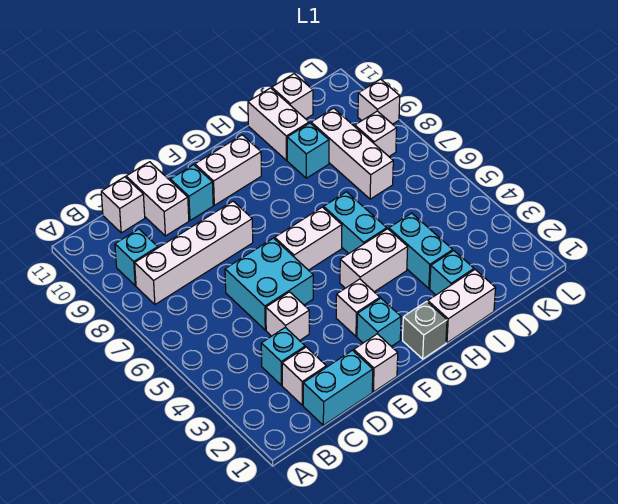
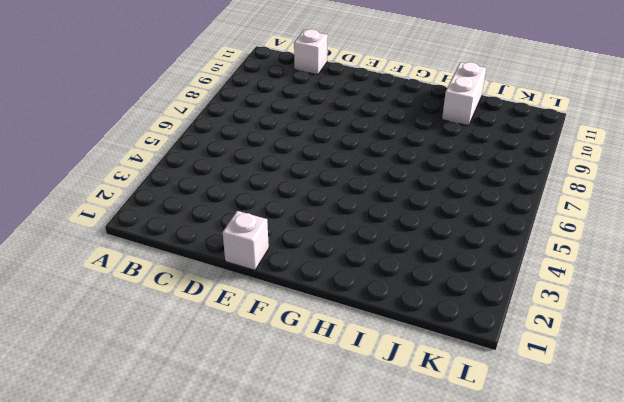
none -> white 1x4 brick [135,201,253,304]
none -> cyan 1x1 brick [115,229,158,286]
none -> cyan 1x2 brick [303,350,373,425]

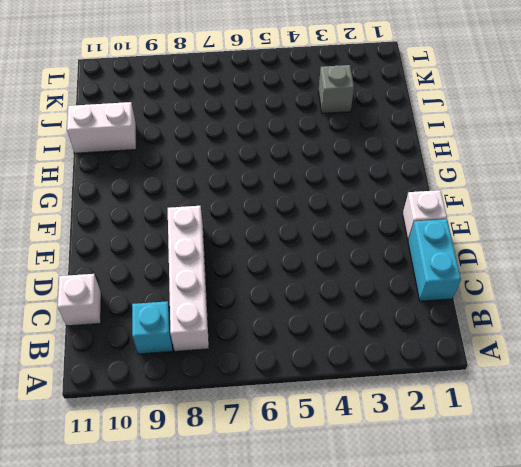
grey 1x1 brick [319,65,354,113] -> grey 1x1 brick moved to [403,301,447,359]
none -> white 1x1 brick [282,347,326,405]
none -> cyan 1x1 brick [261,327,305,385]
none -> white 1x1 brick [266,292,309,341]

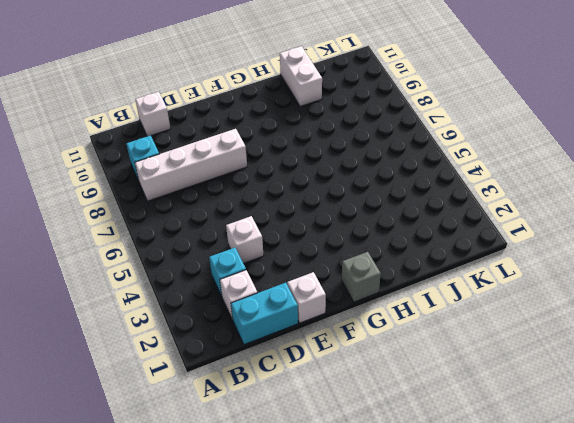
none -> cyan 2x2 brick [225,238,313,330]
none -> white 1x2 brick [126,162,189,236]
none -> cyan 1x1 brick [170,165,213,220]

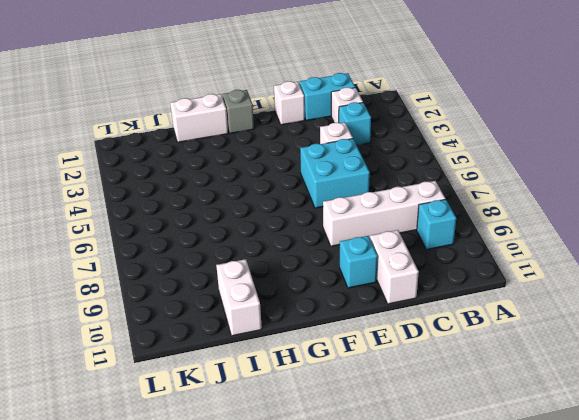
none -> white 1x1 brick [101,177,145,233]
none -> cyan 1x1 brick [357,298,401,346]
none -> white 1x1 brick [336,279,380,336]

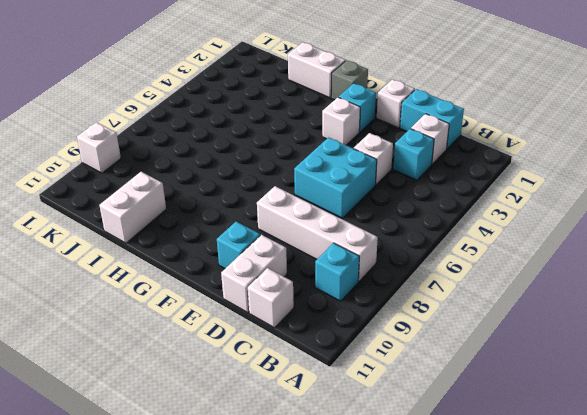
none -> white 1x2 brick [275,207,342,270]
none -> white 1x2 brick [195,135,262,205]
none -> white 1x2 brick [340,229,408,292]

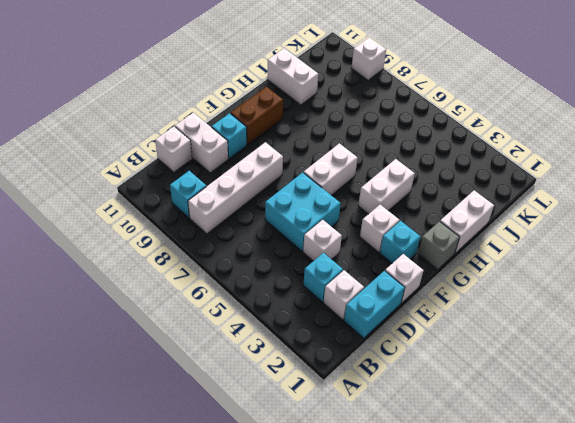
brown 1x2 brick [231,87,283,145] -> white 1x2 brick [195,135,262,205]
none -> cyan 1x2 brick [324,192,387,253]
none -> cyan 1x1 brick [430,251,474,295]
none -> cyan 1x2 brick [389,213,453,288]

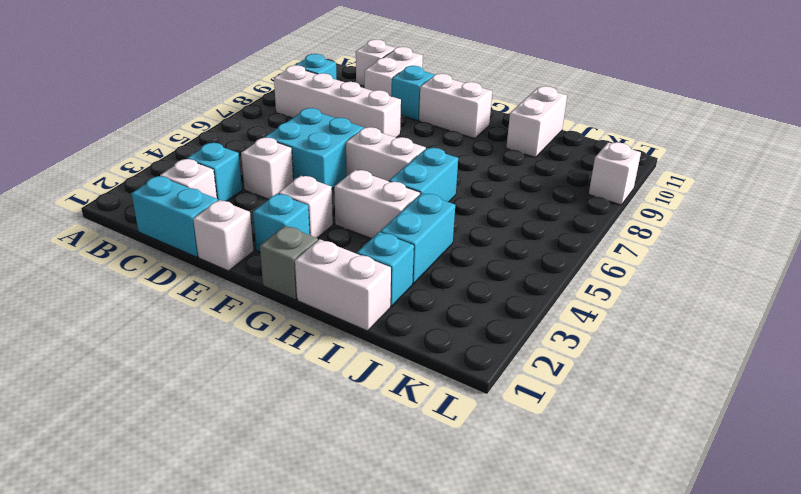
none -> cyan 1x1 brick [287,123,329,178]
none -> white 1x3 brick [311,108,393,199]
none -> white 1x1 brick [272,74,313,119]

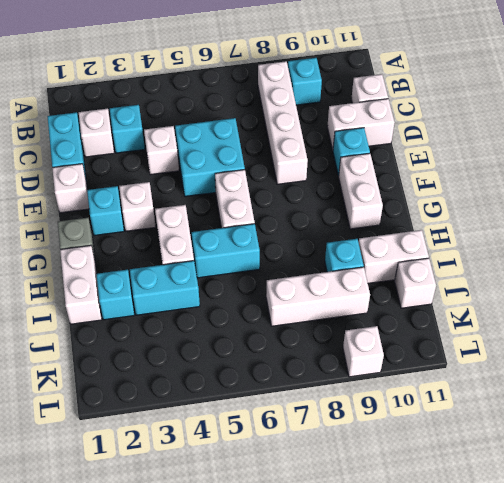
none -> white 1x1 brick [355,111,397,156]

